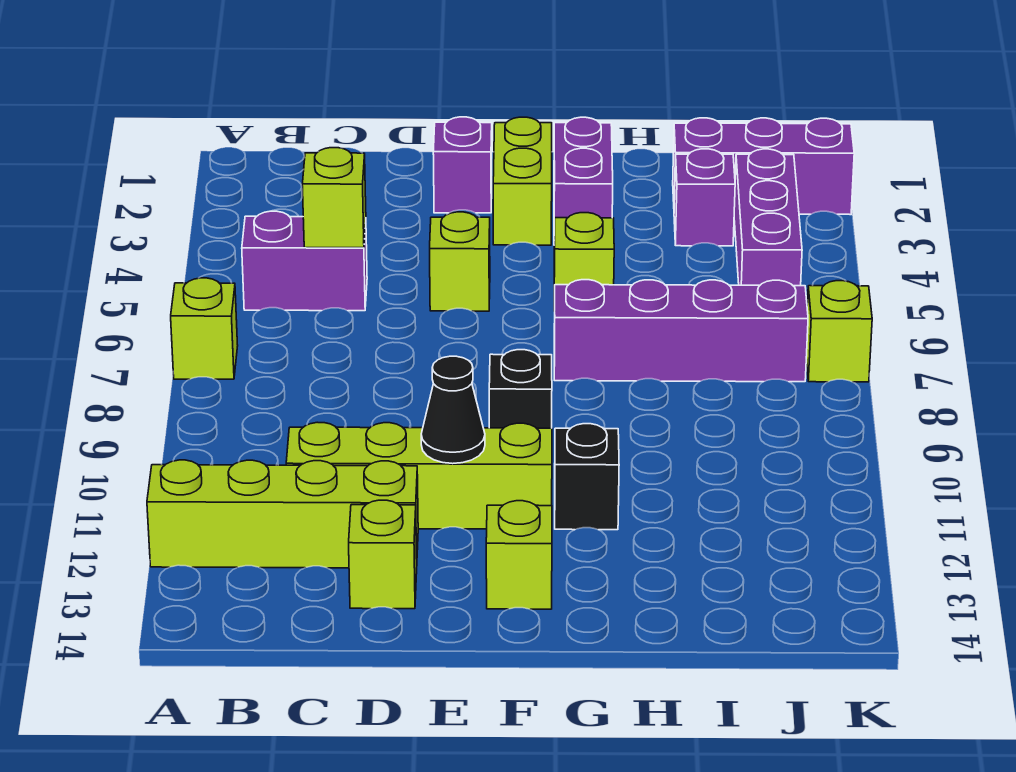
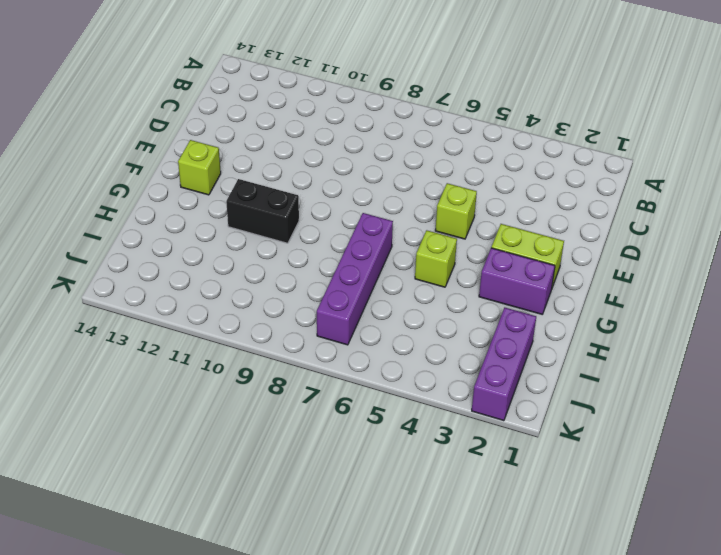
black 1x2 brick [226,179,299,243] -> black 1x1 brick [555,424,619,530]
none -> lime 1x1 brick [171,278,238,379]
none -> lime 1x4 brick [147,460,418,568]
none -> purple 1x2 brick [242,211,367,311]

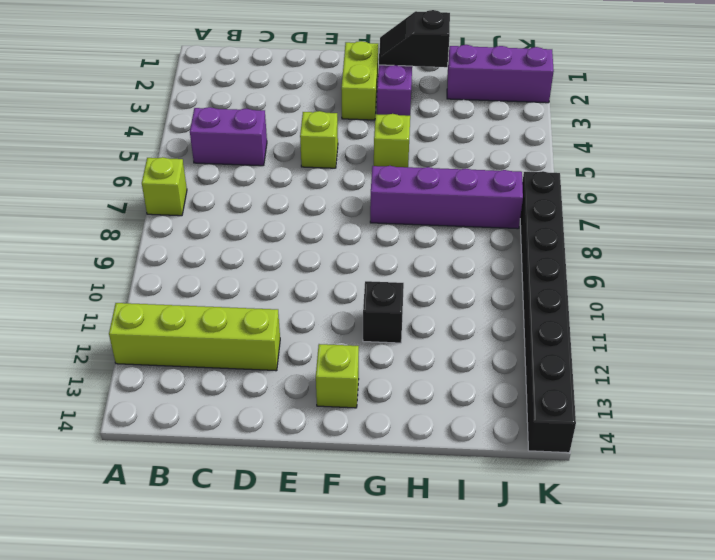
black 1x2 slope [379,10,450,67] -> none
black 1x8 brick [520,171,576,453] -> lime 1x1 brick [806,281,872,382]
none -> lime 1x4 brick [286,422,552,529]
none -> lime 1x1 brick [349,500,417,609]
none -> purple 1x1 brick [433,117,492,213]

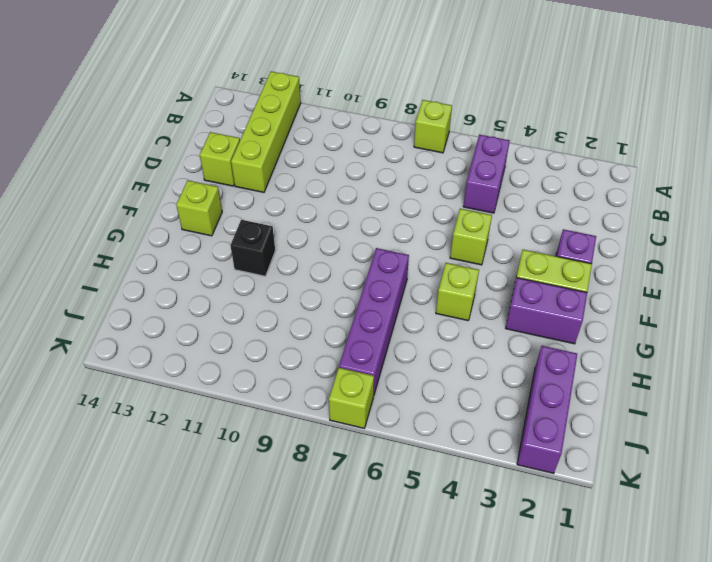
none -> lime 1x4 brick [286,422,552,529]
none -> black 1x1 brick [489,350,552,428]
none -> purple 1x1 brick [674,149,735,246]

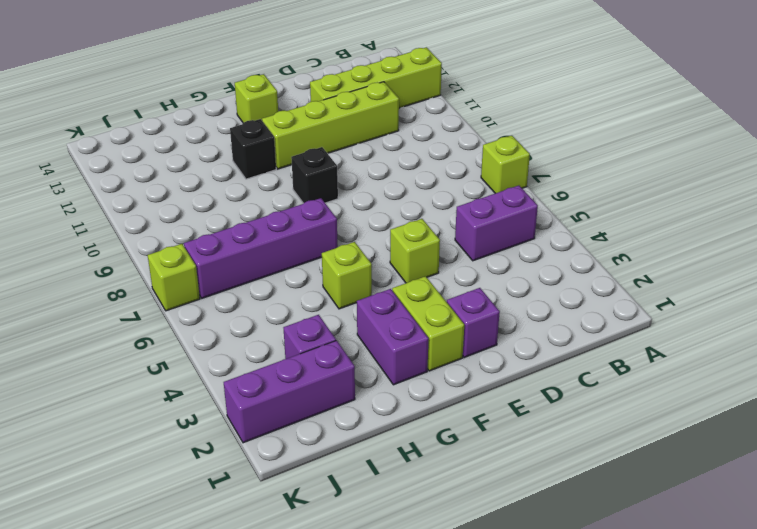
none -> lime 1x1 brick [349,500,417,609]
none -> purple 1x3 brick [734,149,802,286]
none -> lime 1x1 brick [302,148,366,248]

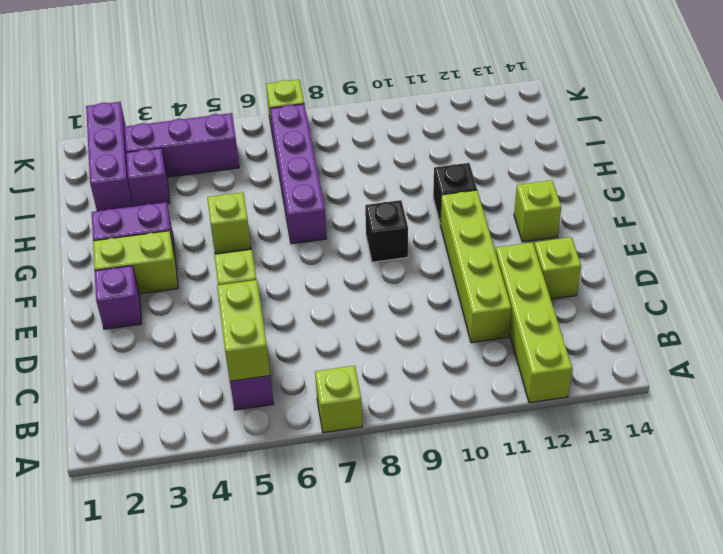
lime 1x2 brick [217,280,270,381] -> lime 1x1 brick [302,148,366,248]
none -> black 1x1 cone [421,356,485,464]

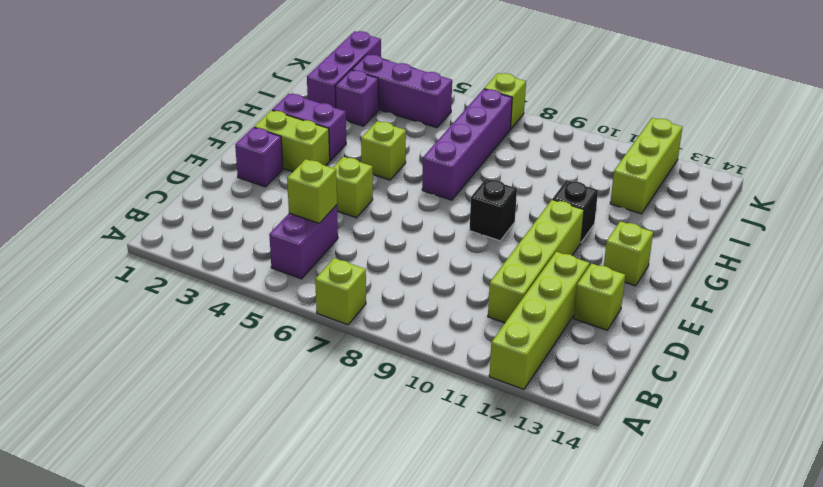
lime 1x3 brick [610,118,682,214] -> none
none -> black 1x1 cone [421,356,485,464]

